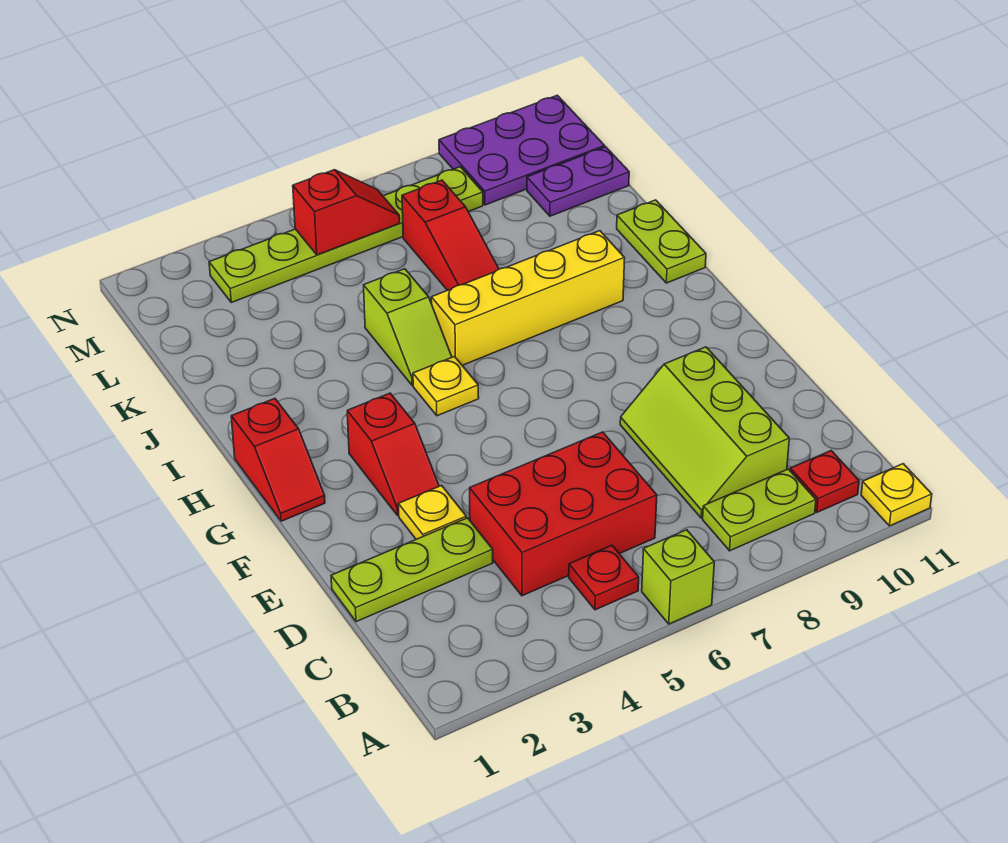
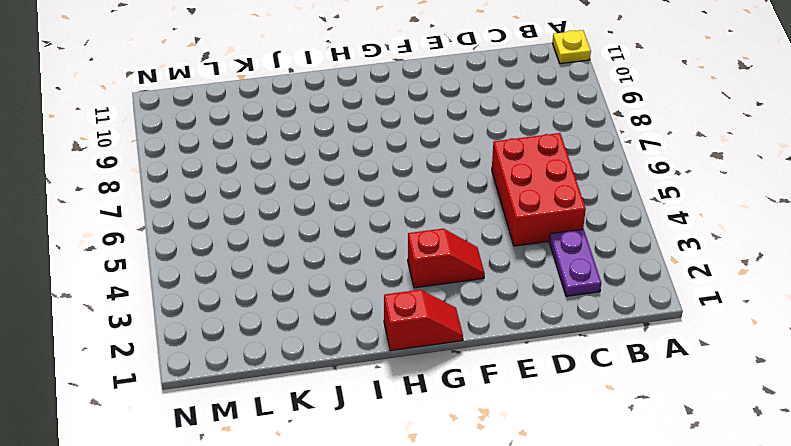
purple 1x2 plate [549,229,601,296] -> purple 1x2 plate moved to [527,147,629,216]
none -> lime 1x1 brick [642,530,714,624]
none -> red 1x1 plate [569,545,639,610]
none -> lime 1x2 plate [703,469,816,551]

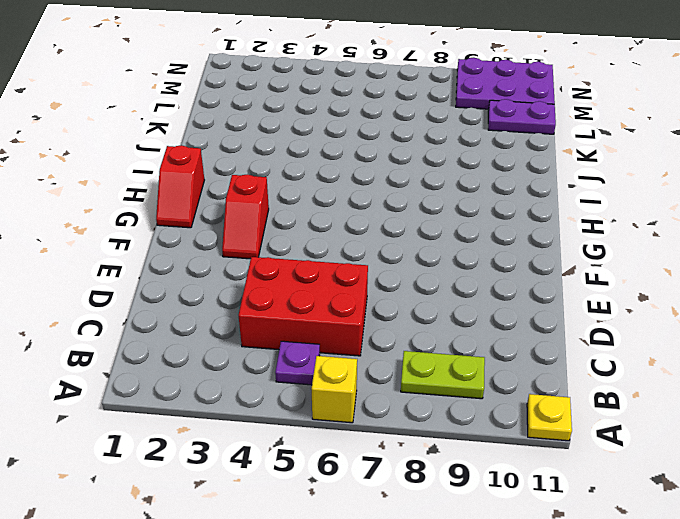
yellow 1x1 brick [311,356,357,423] -> lime 1x1 brick [642,530,714,624]
purple 1x1 plate [275,341,320,385] -> red 1x1 plate [569,545,639,610]
none -> red 1x1 plate [790,451,859,512]
none -> lime 2x3 slope [620,347,789,518]
none -> lime 1x3 plate [331,518,493,622]

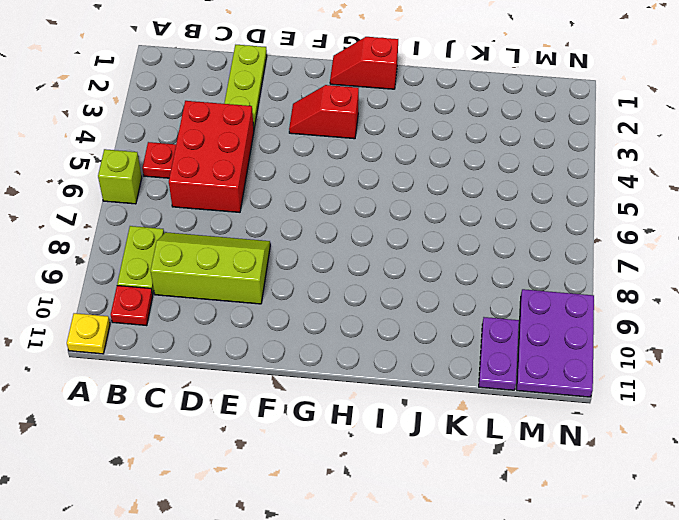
none -> yellow 1x1 plate [398,486,466,539]
none -> yellow 1x1 plate [413,357,479,416]
none -> lime 1x2 slope [364,269,452,385]

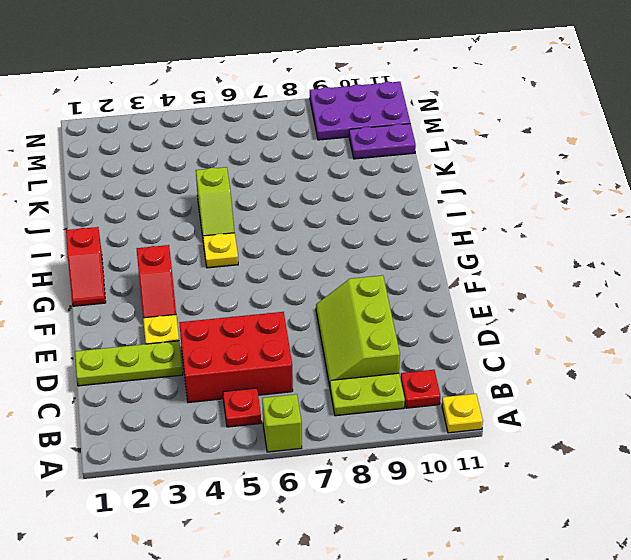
none -> yellow 1x4 brick [431,231,625,365]
none -> lime 1x2 plate [617,200,706,283]
none -> red 1x3 slope [402,180,499,290]

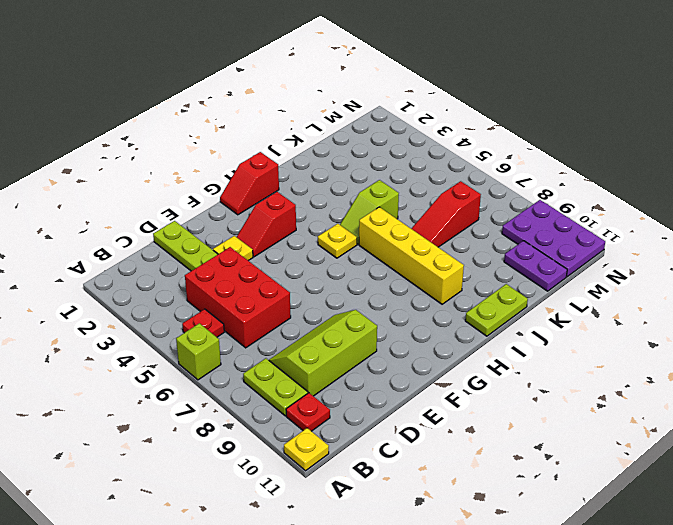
none -> lime 1x6 plate [209,167,483,303]
none -> red 1x2 slope [293,170,400,255]

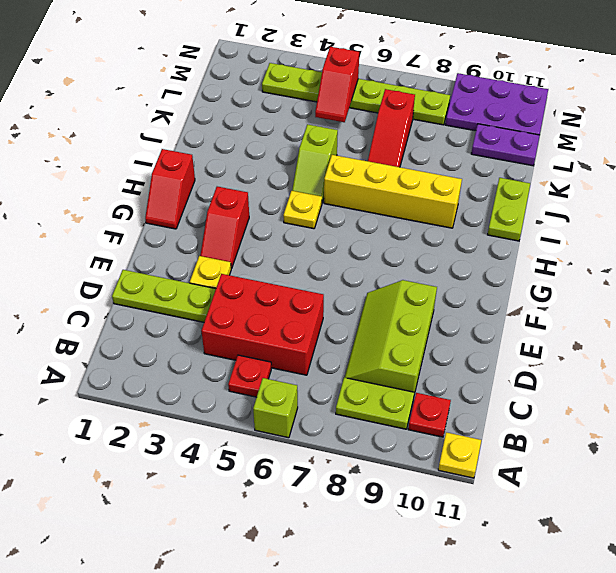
red 1x2 slope [315,47,359,122] -> red 1x2 slope turned to [293,170,400,255]

